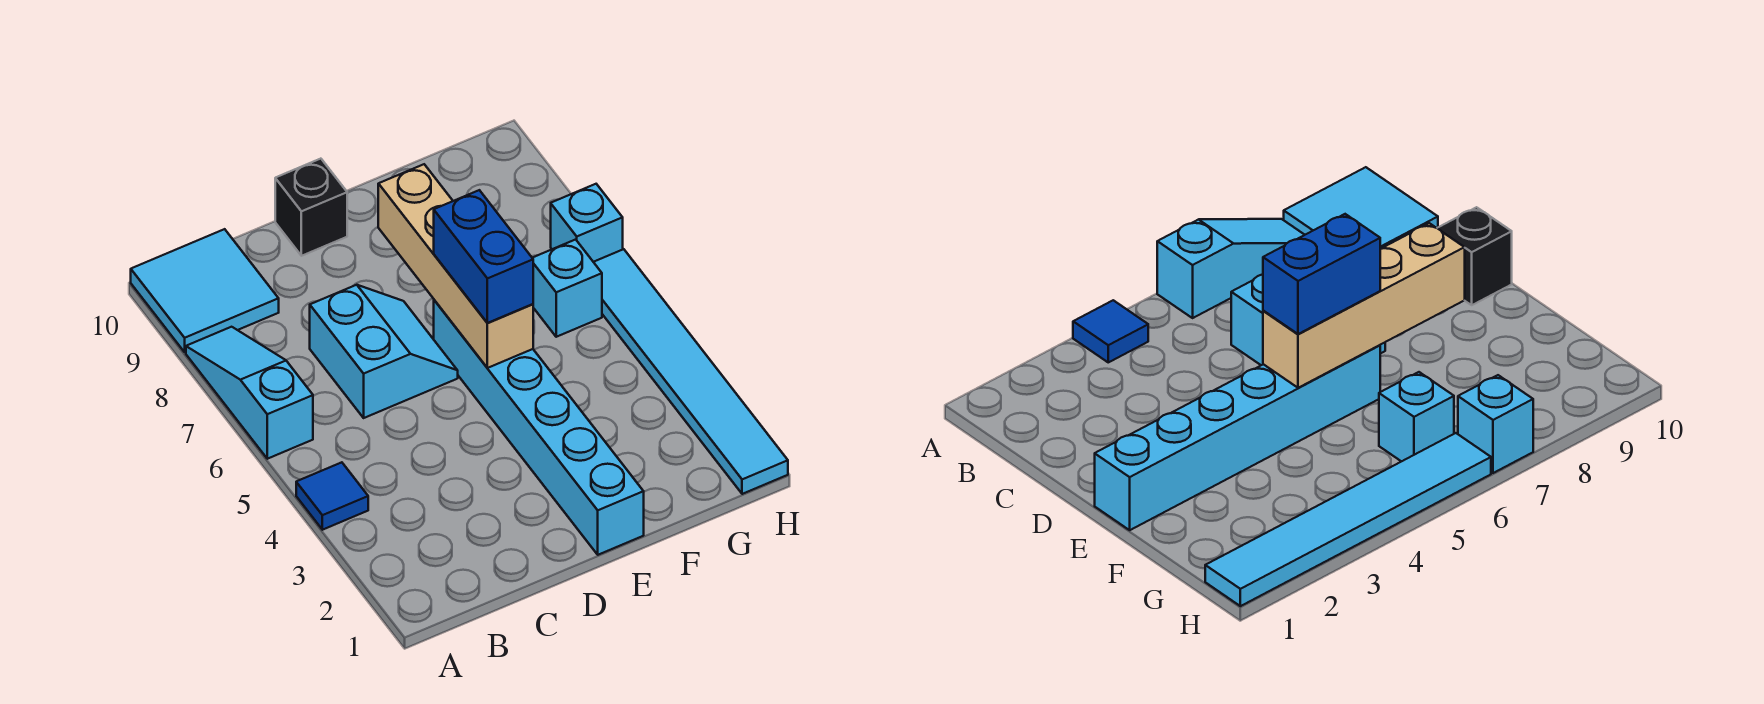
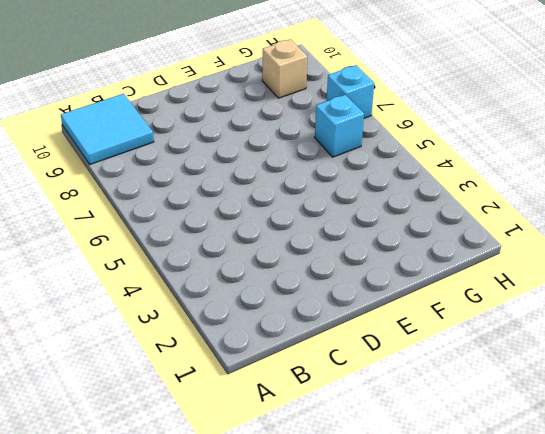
tan 1x1 brick [262,39,307,98] -> none
none -> blue 1x1 tile [296,462,368,530]
none -> cyan 1x3 slope [186,327,313,459]

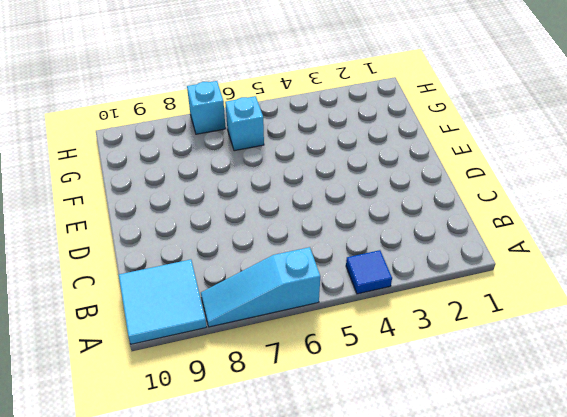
none -> cyan 2x2 slope [310,285,458,418]
none -> black 1x1 brick [275,159,347,256]

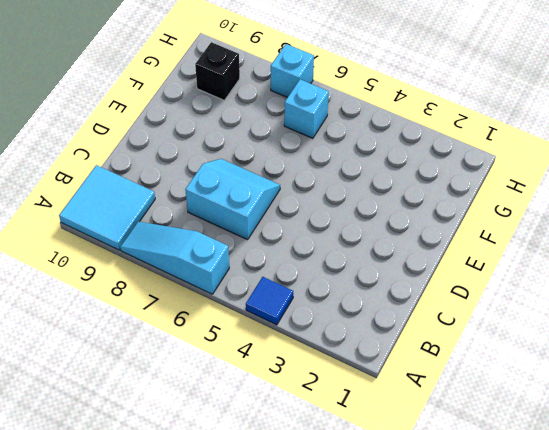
black 1x1 brick [195,42,240,100] -> black 1x1 brick moved to [275,159,347,256]
none -> cyan 1x6 brick [434,300,644,555]
none -> cyan 1x6 tile [594,249,788,494]

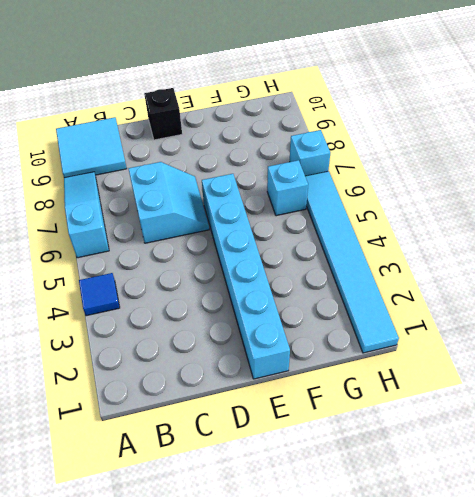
none -> tan 1x4 brick [378,164,533,368]
none -> blue 1x2 brick [434,190,533,323]

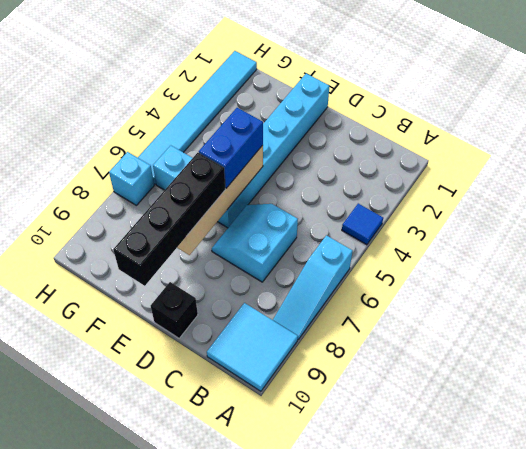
black 1x4 brick [113,153,225,286] -> none

